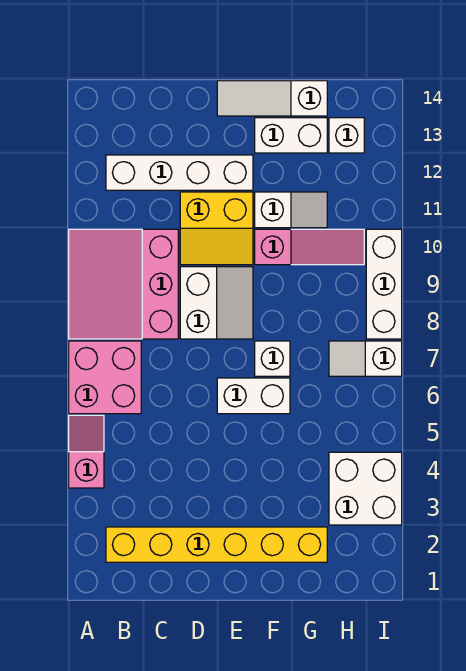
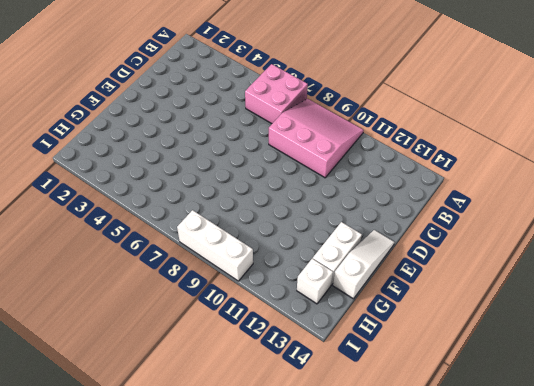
none -> pink 1x2 slope [69,415,104,488]
none -> yellow 1x6 brick [106,527,327,562]
none -> white 1x4 brick [106,155,253,190]

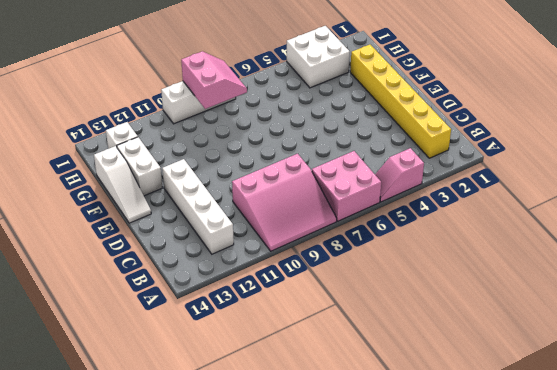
pink 2x2 slope [181,51,247,109] -> none
none -> white 2x2 slope [180,267,253,339]
none -> yellow 2x2 slope [180,192,253,265]
none -> white 1x2 brick [217,378,290,414]

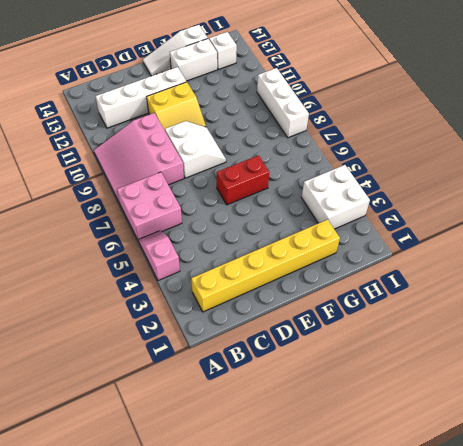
red 1x2 brick [217,155,269,205] -> white 1x2 brick [217,378,290,414]
none -> white 1x1 brick [255,341,290,376]
none -> pink 1x3 slope [255,229,364,265]
none -> white 1x2 slope [255,192,327,228]

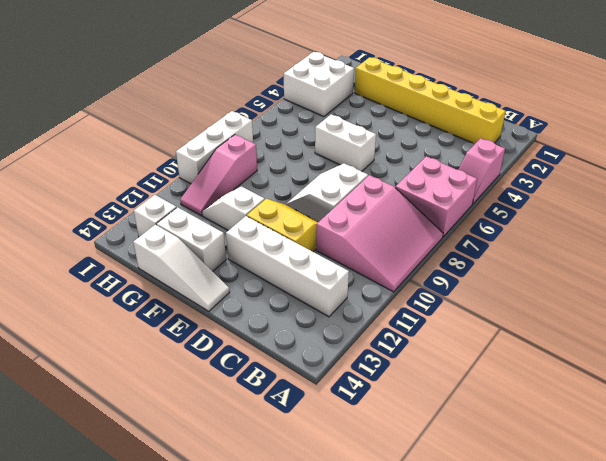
pink 1x3 slope [180,135,257,216] -> pink 1x3 slope turned to [255,229,364,265]
none -> white 1x1 brick [255,341,290,376]
none -> white 1x2 slope [329,341,402,376]

